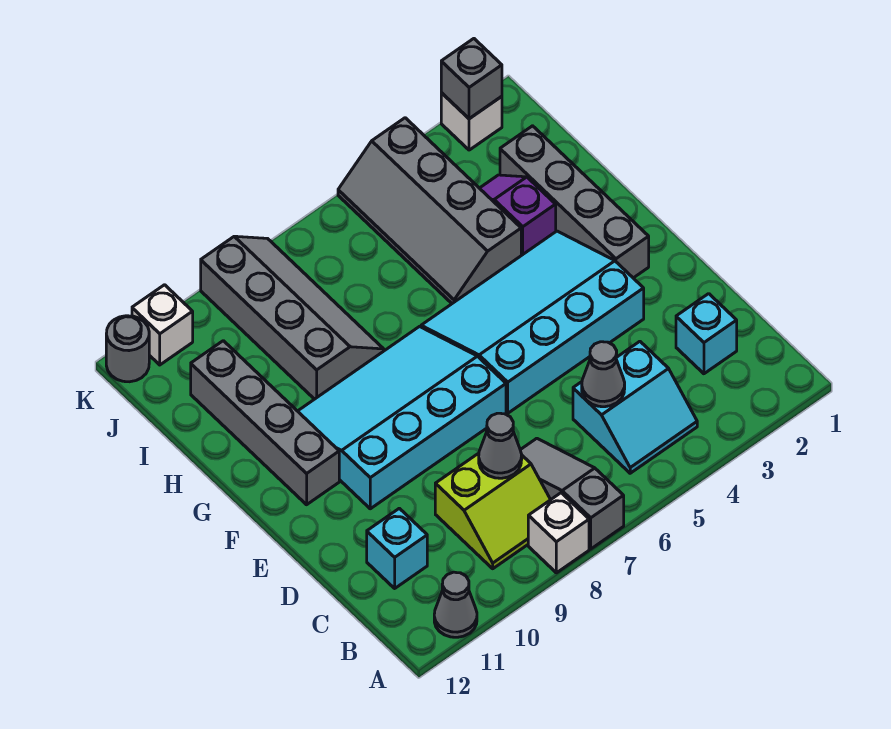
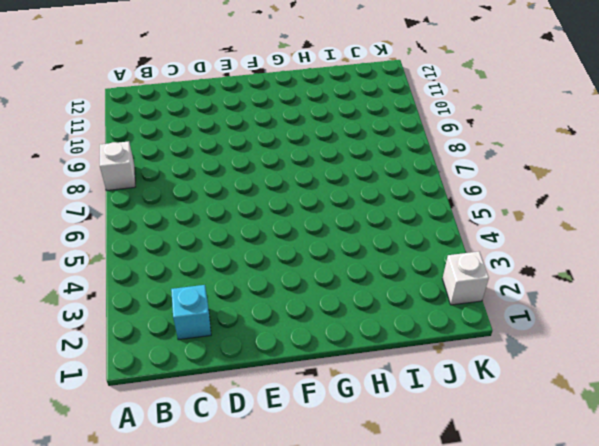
none -> grey 1x3 slope [520,438,624,549]
none -> grey 1x1 cone [434,572,477,637]
none -> cyan 2x2 slope [573,341,697,473]

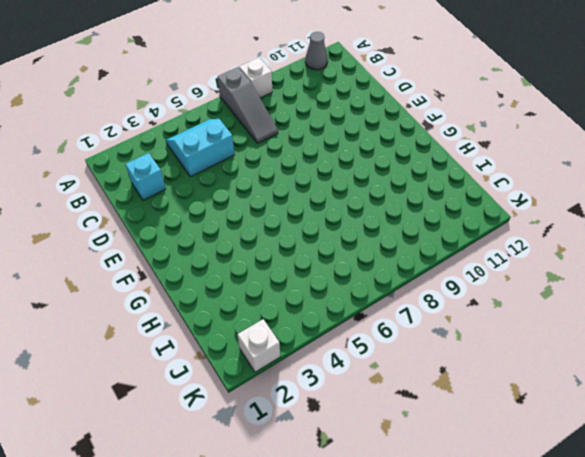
none -> lime 2x2 slope [435,453,550,569]
none -> cyan 1x1 brick [367,508,427,588]
none -> cyan 3x4 slope [421,231,644,413]

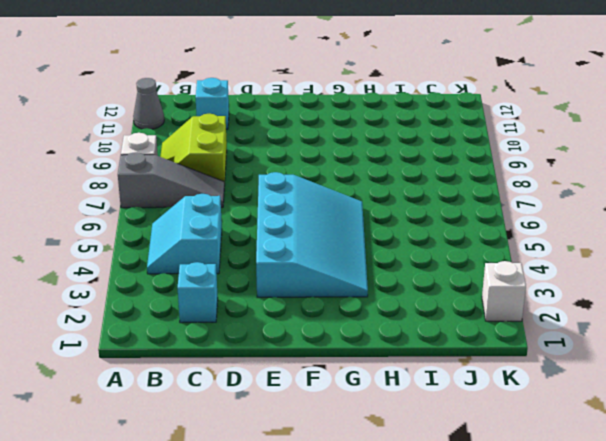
none -> cyan 3x4 slope [298,327,506,509]
none -> grey 1x4 brick [500,126,649,278]
none -> grey 1x4 brick [191,341,339,505]

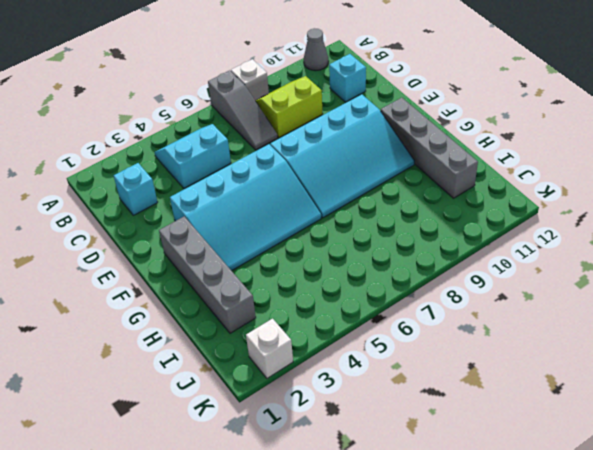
none -> purple 1x2 slope [480,175,556,255]
none -> grey 2x4 slope [338,118,521,303]
none -> grey 2x4 slope [201,236,384,399]

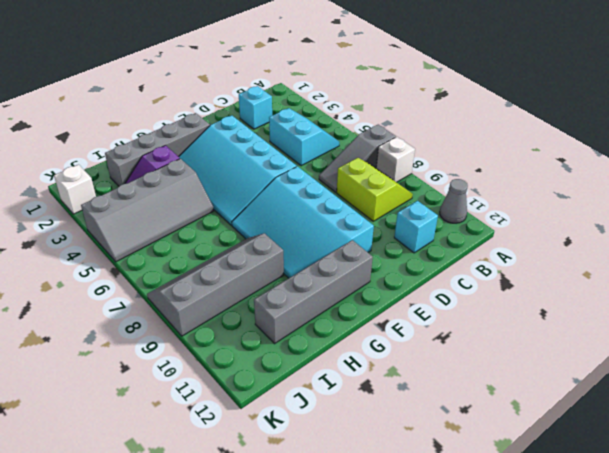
none -> white 1x1 brick [132,285,193,365]
none -> grey 1x1 round brick [106,316,149,382]
none -> grey 1x1 cone [582,342,625,407]

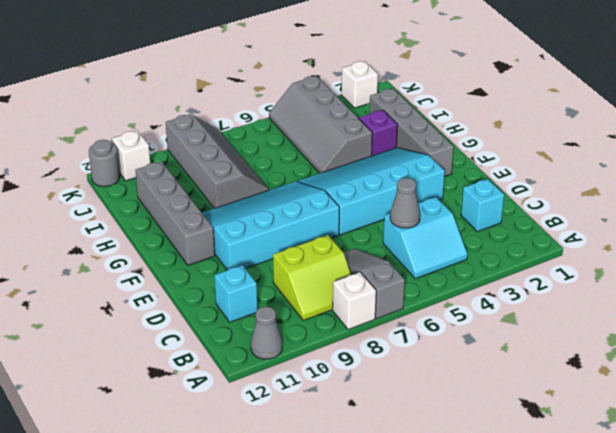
none -> grey 1x1 cone [479,413,522,478]
none -> grey 1x1 brick [441,39,502,119]

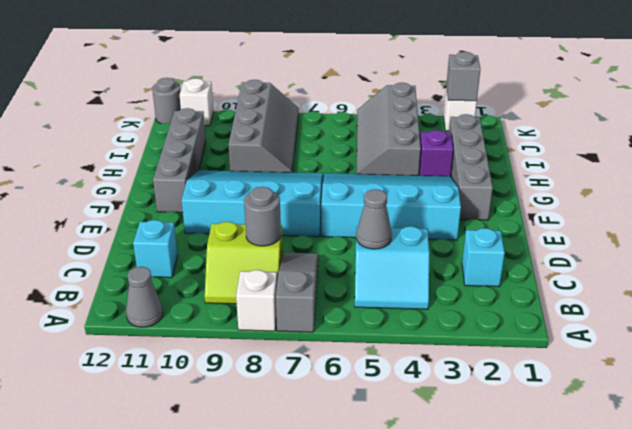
grey 1x1 round brick [244,187,281,246] -> grey 1x1 cone [479,413,522,478]

